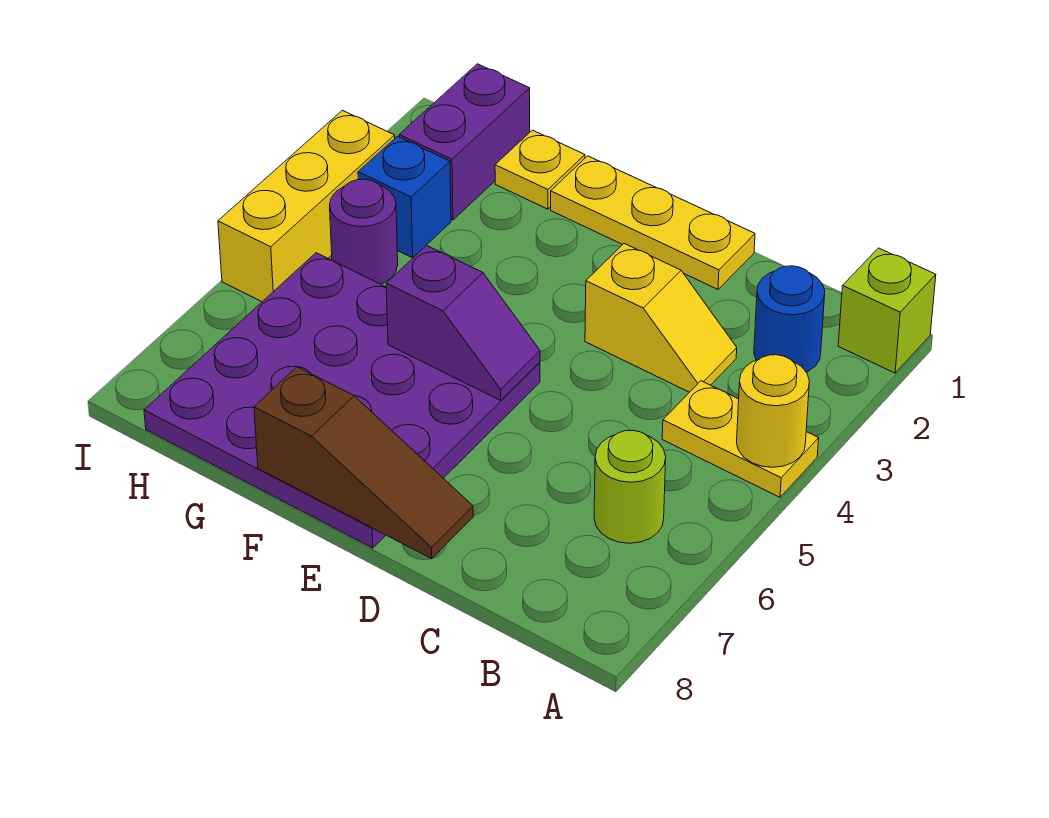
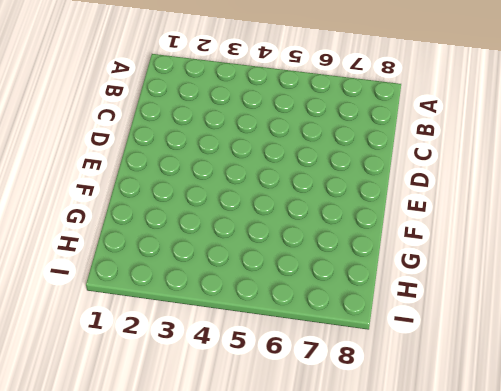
none -> lime 1x1 brick [838,248,936,373]
none -> yellow 1x2 plate [662,381,819,497]
none -> blue 1x1 round brick [754,266,825,372]

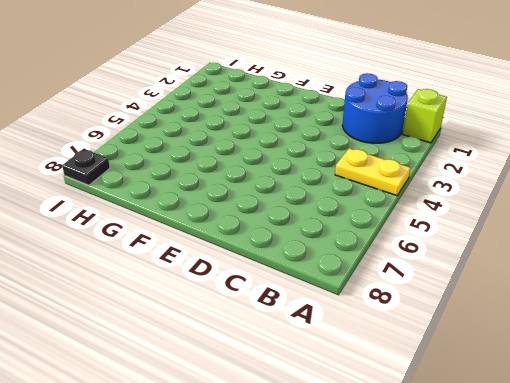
blue 2x2 round brick [342,73,408,143] -> blue 1x1 round brick [754,266,825,372]
black 1x1 plate [62,149,110,185] -> none
none -> lime 1x1 round brick [594,430,666,543]
none -> yellow 1x2 slope [585,244,737,392]
none -> yellow 1x3 plate [551,156,755,289]

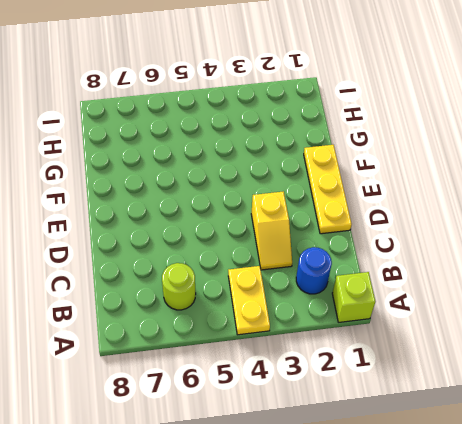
none -> purple 4x4 plate [144,253,540,548]
none -> yellow 1x1 plate [495,130,585,209]
none -> purple 1x2 brick [399,64,530,220]

